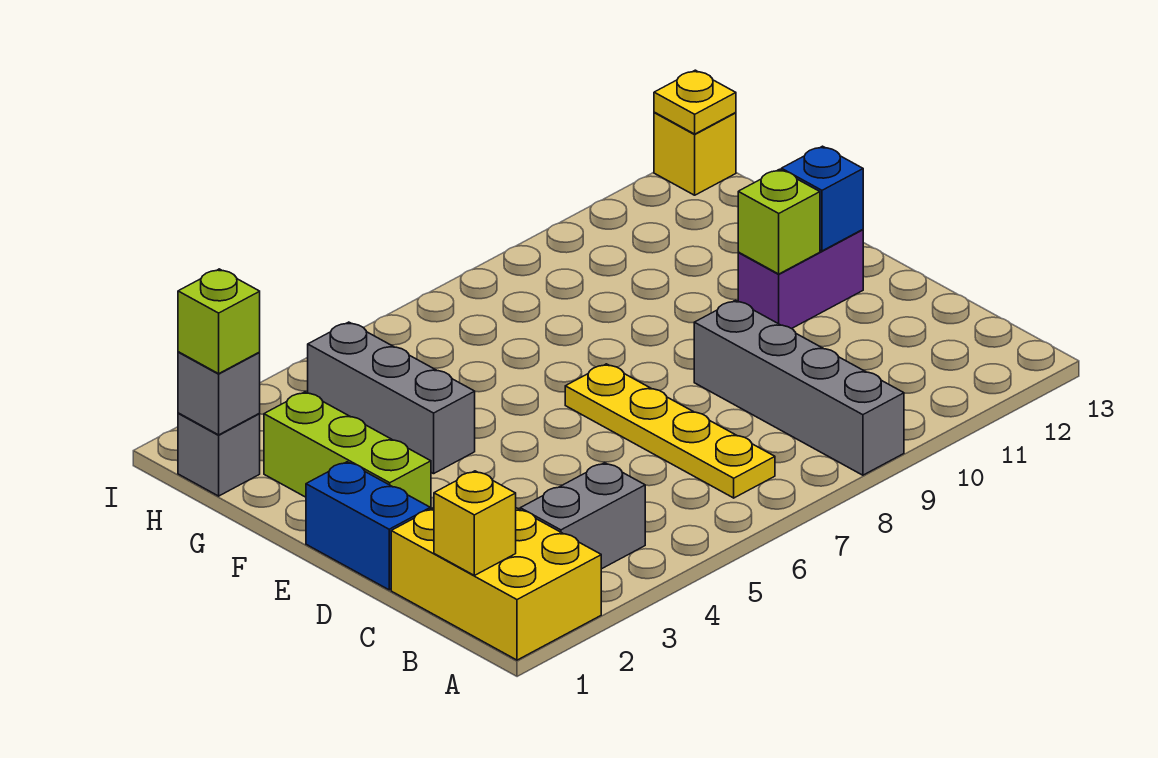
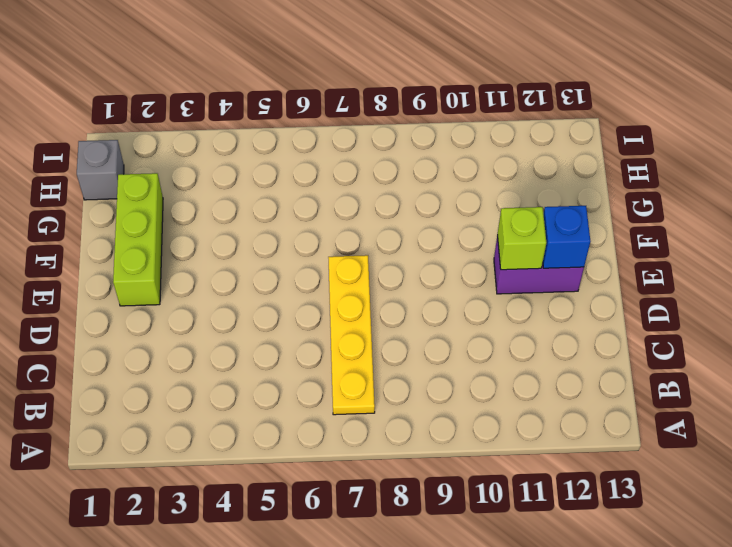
none -> yellow 2x3 brick [391,508,601,660]
none -> grey 1x4 brick [694,300,904,475]
none -> grey 1x2 brick [520,463,645,569]

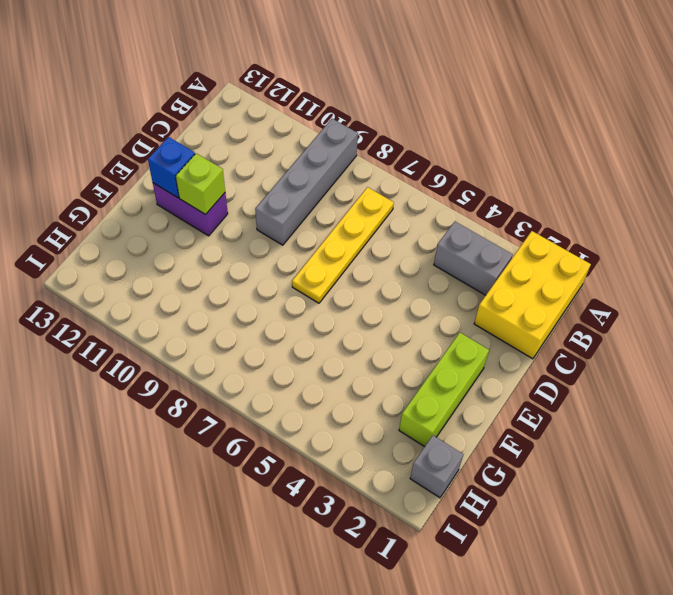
none -> blue 1x2 brick [306,462,430,590]
none -> grey 1x3 brick [308,322,475,474]
none -> yellow 1x1 brick [654,112,736,195]

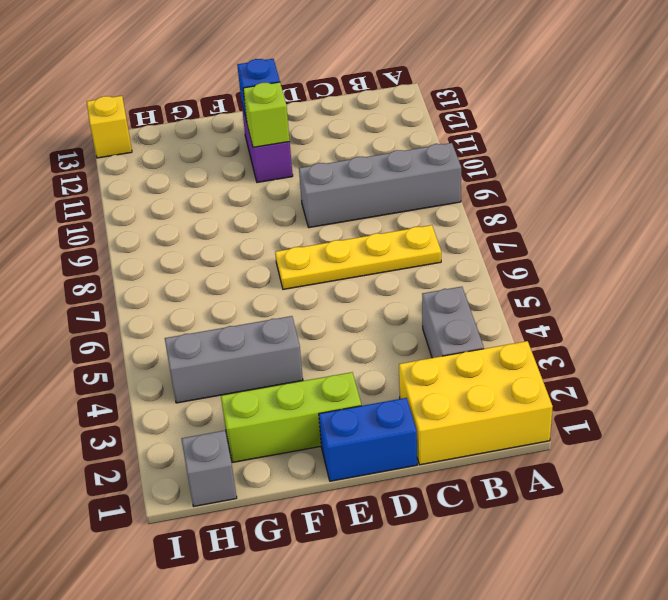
none -> yellow 1x1 brick [434,471,516,575]
none -> grey 1x1 brick [178,352,260,435]
none -> yellow 1x1 plate [654,70,736,134]

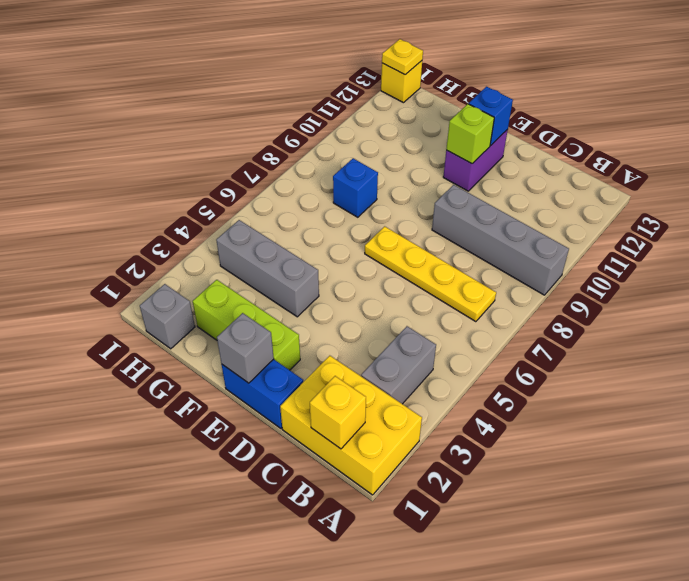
grey 1x1 brick [217,313,274,383] -> grey 1x1 brick moved to [178,352,260,435]
blue 1x1 brick [333,158,378,217] -> none
none -> lime 1x1 brick [178,269,260,374]

